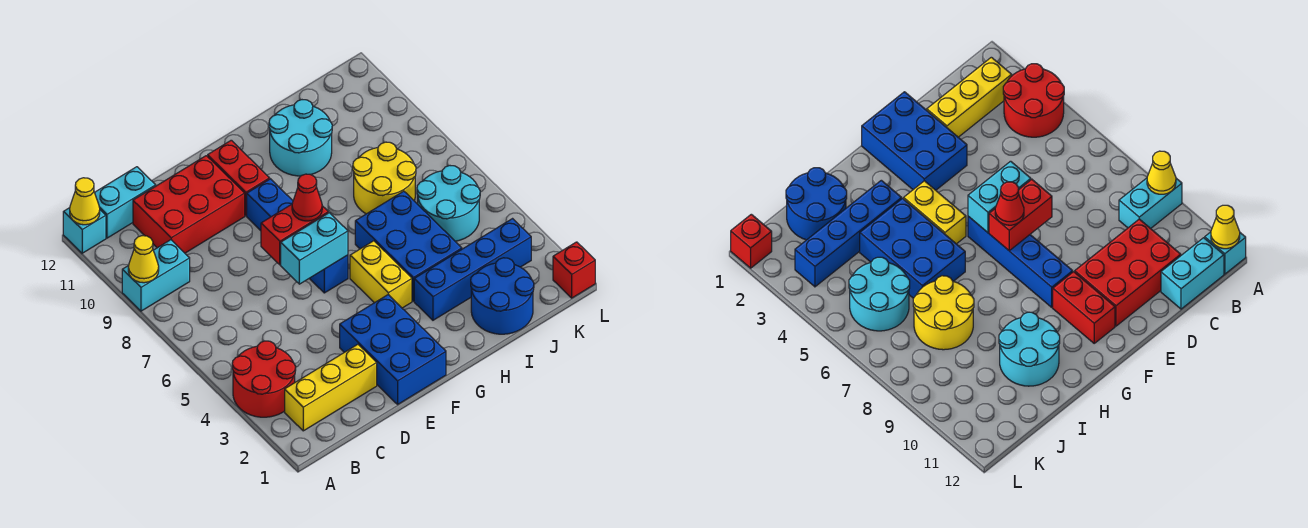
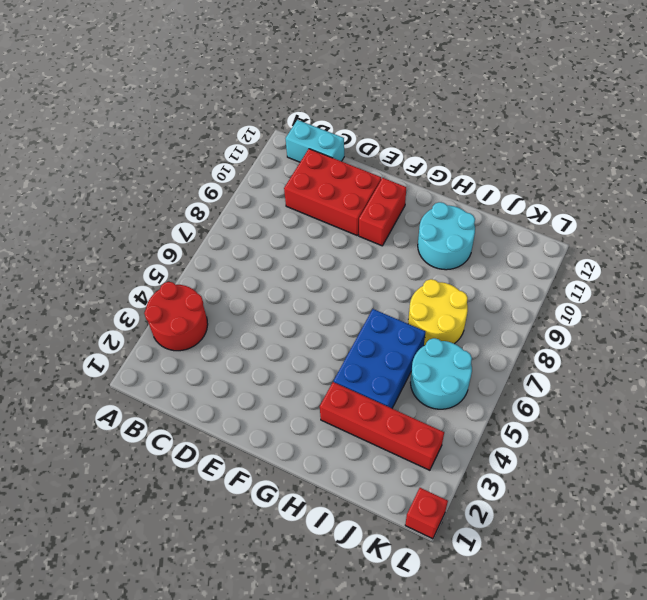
red 1x4 brick [320,382,444,470] -> blue 1x4 brick [414,219,531,320]
none -> cyan 1x2 brick [122,240,190,311]
none -> cyan 1x1 brick [63,208,106,253]
none -> yellow 1x3 brick [285,344,377,431]

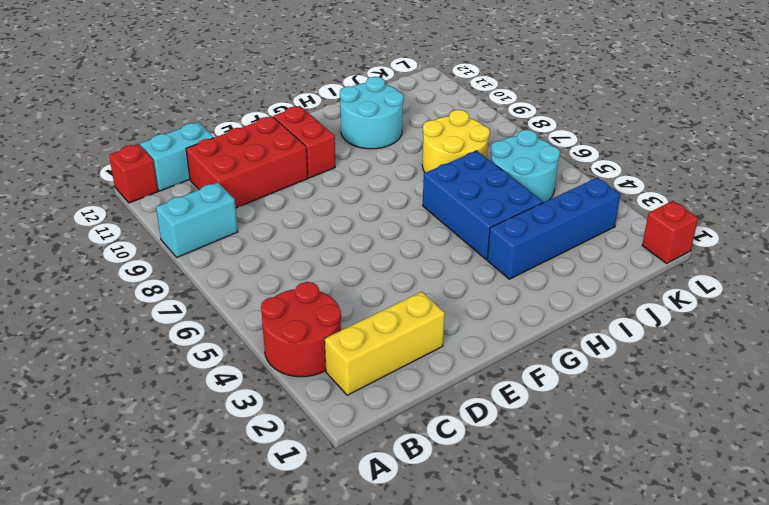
red 1x1 brick [109,144,158,203] -> cyan 1x1 brick [63,208,106,253]
none -> blue 2x3 brick [340,295,446,404]
none -> blue 1x4 brick [247,179,348,293]
none -> yellow 1x2 brick [350,241,412,308]

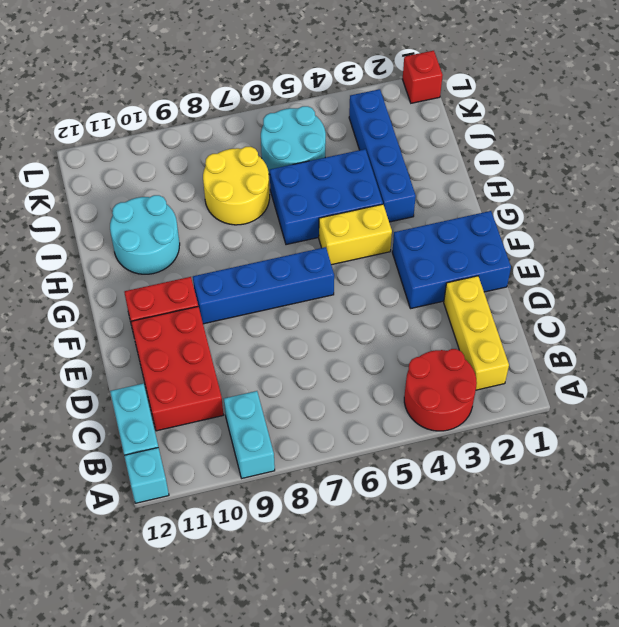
none -> blue 2x2 round brick [471,258,534,334]
none -> yellow 1x1 cone [128,236,159,283]
none -> yellow 1x1 cone [70,178,100,225]

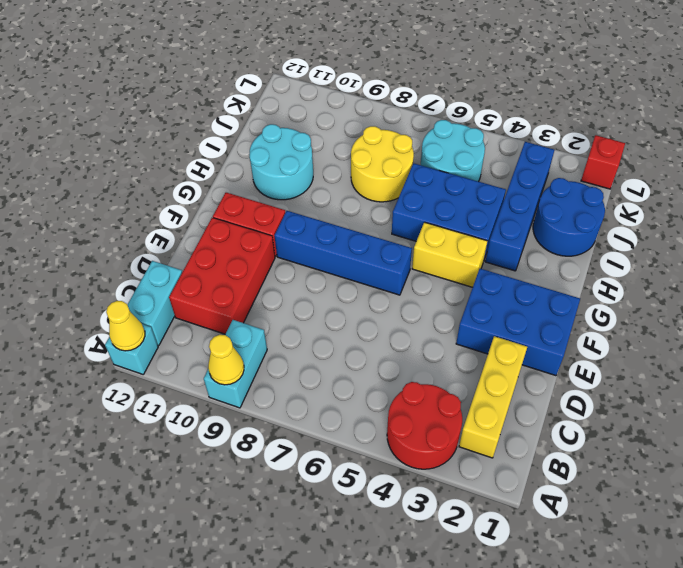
none -> cyan 1x2 brick [281,213,348,284]
none -> red 1x2 brick [261,204,328,265]
none -> red 1x1 cone [292,174,322,221]

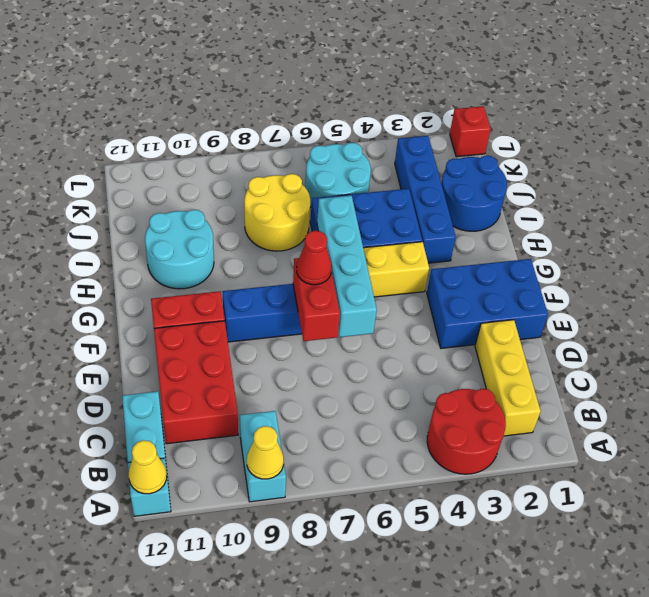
cyan 1x4 brick [317,196,377,337] -> cyan 1x2 brick [281,213,348,284]

